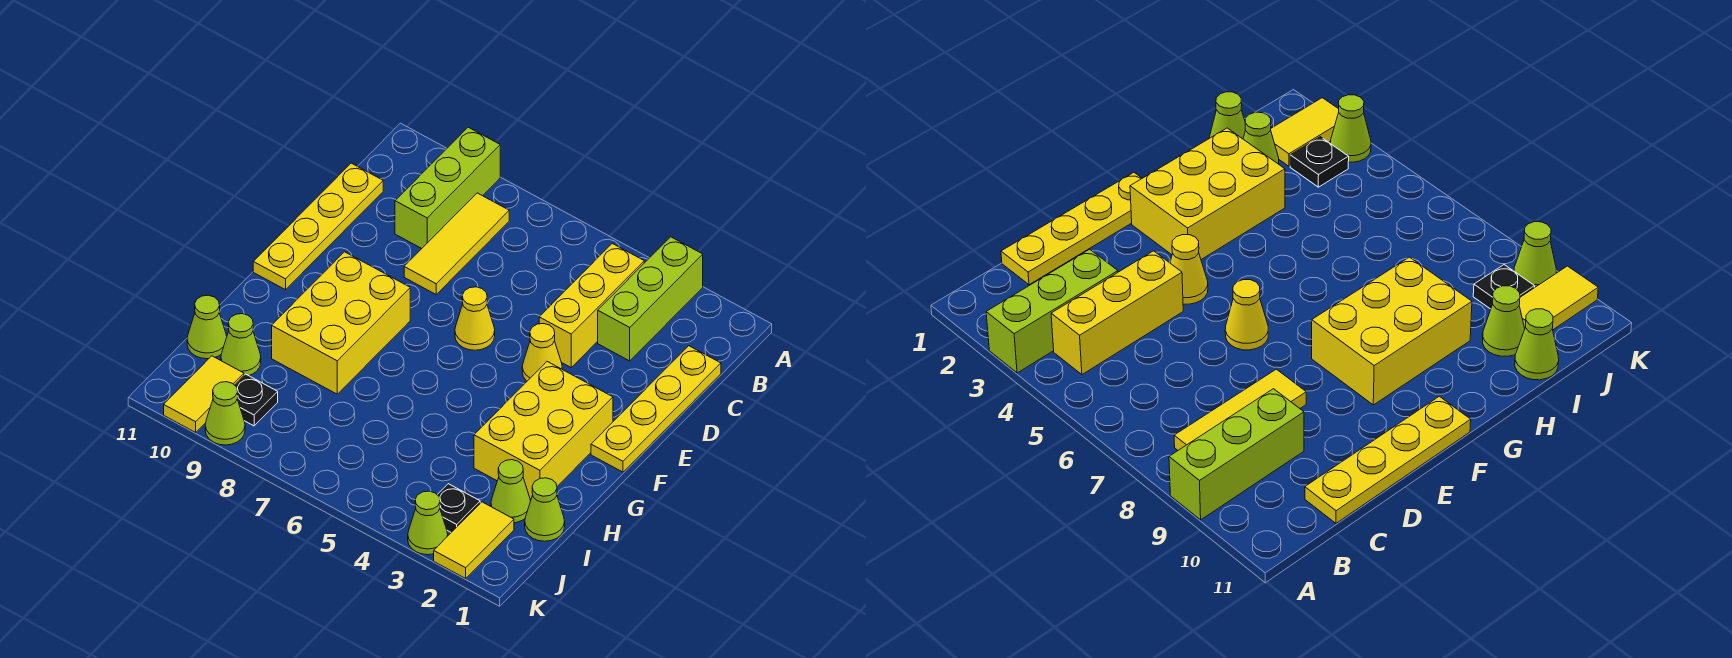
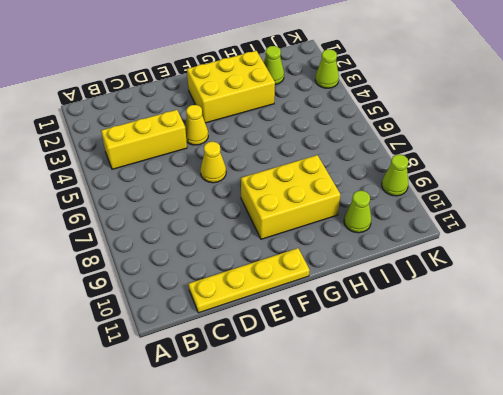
none -> lime 1x3 brick [598,237,703,361]
none -> lime 1x3 brick [395,127,500,249]
none -> yellow 1x3 tile [404,193,509,294]

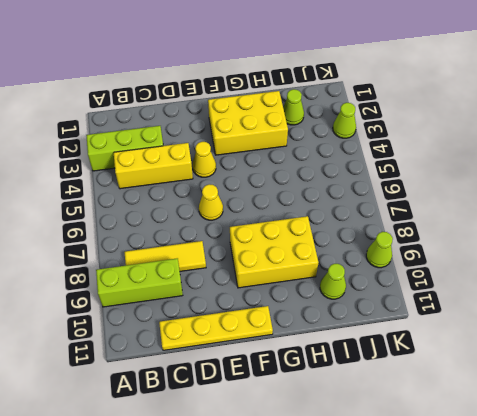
none -> yellow 1x4 plate [591,346,721,472]
none -> lime 1x1 cone [525,478,565,541]
none -> lime 1x1 cone [187,295,227,359]

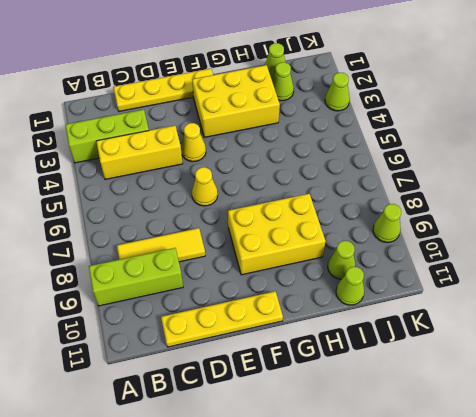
none -> yellow 1x2 tile [434,502,514,578]
none -> black 1x1 plate [437,484,480,532]
none -> black 1x1 plate [235,374,278,426]

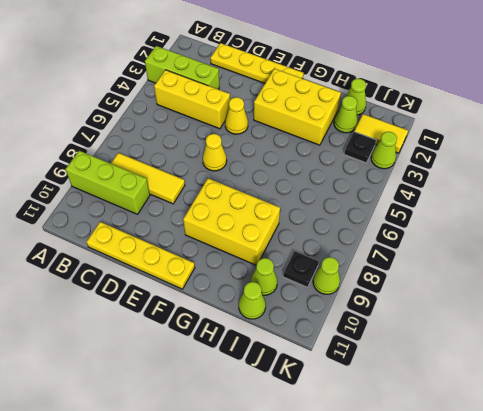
none -> yellow 1x2 tile [164,356,244,432]

